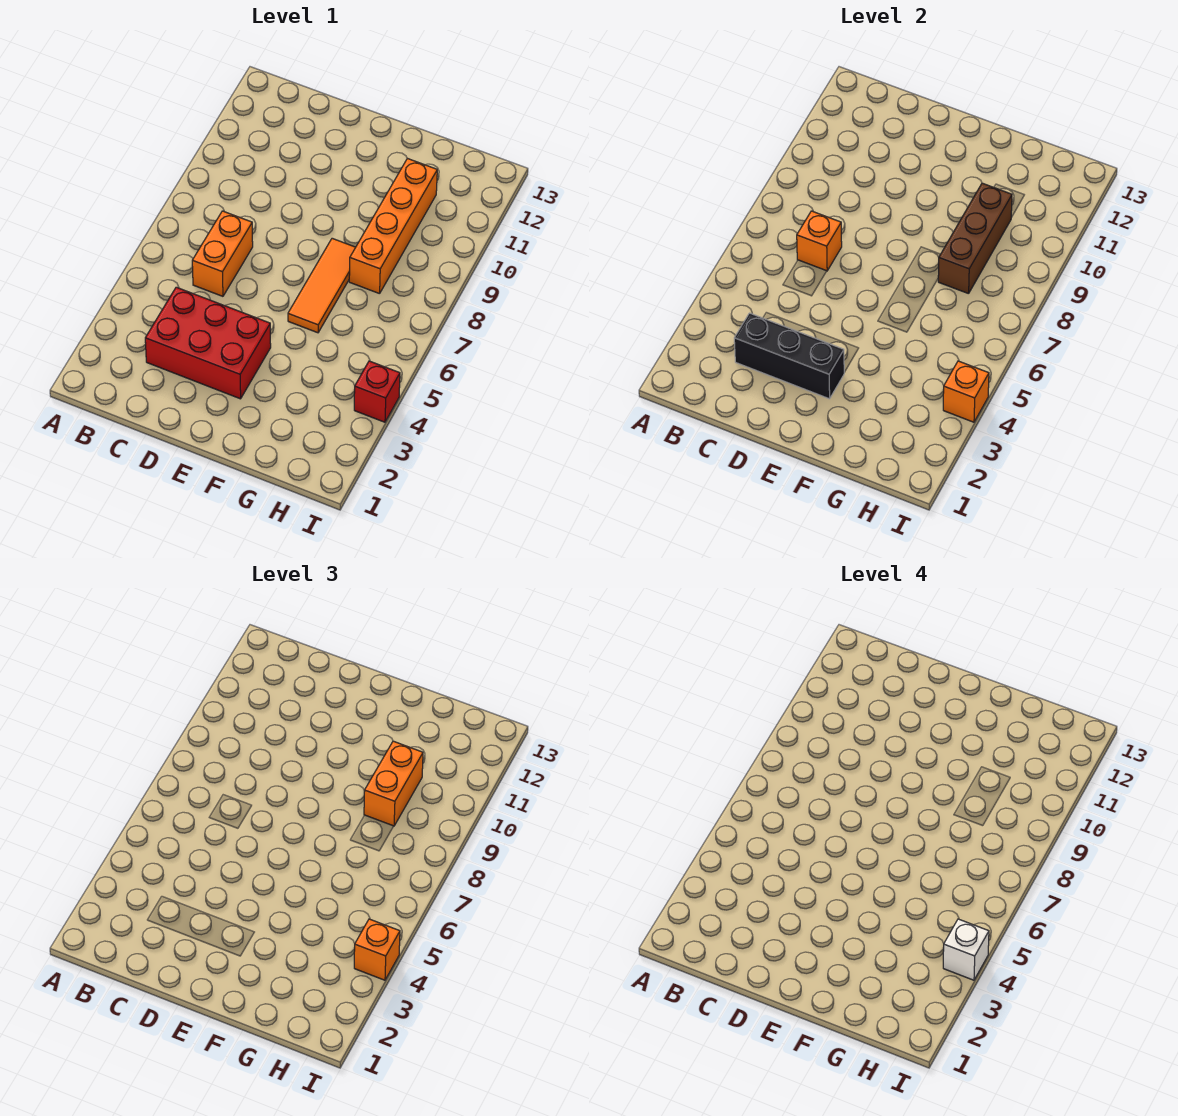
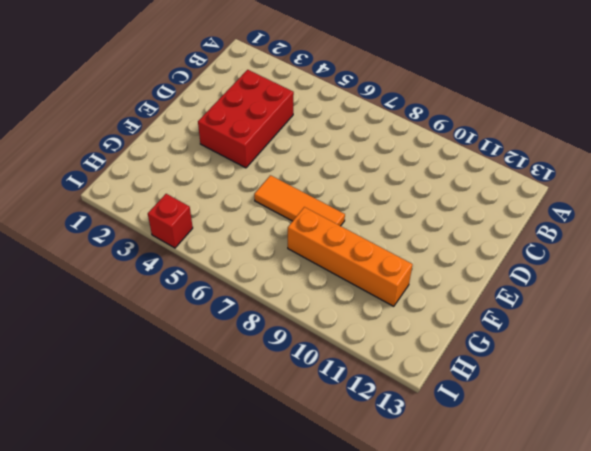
none -> orange 1x2 brick [192,211,253,296]
none -> black 1x3 brick [734,313,844,399]
none -> orange 1x1 brick [797,211,842,271]

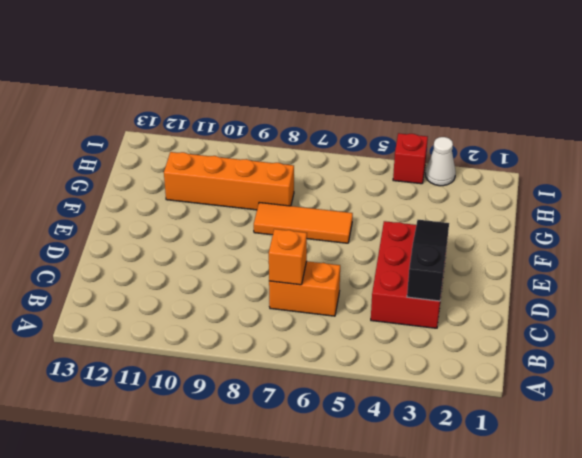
black 1x3 slope [407,220,449,301] -> black 1x3 brick [734,313,844,399]
white 1x1 cone [426,137,456,186] -> none
none -> brown 1x3 brick [938,183,1012,294]
none -> orange 1x1 brick [943,361,989,422]
none -> orange 1x2 brick [364,741,423,826]

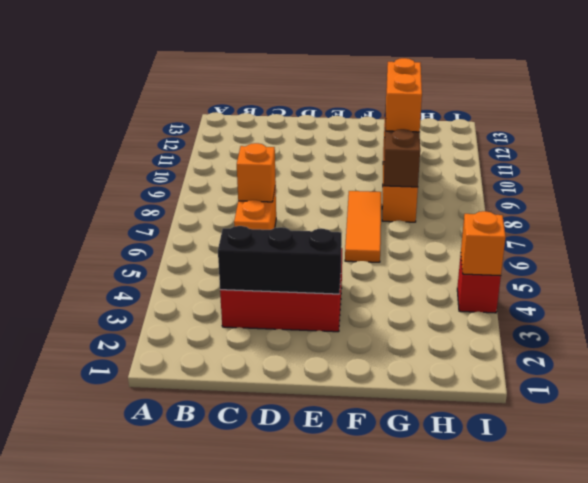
none -> orange 1x1 brick [354,919,400,980]
none -> white 1x1 brick [943,919,989,980]

